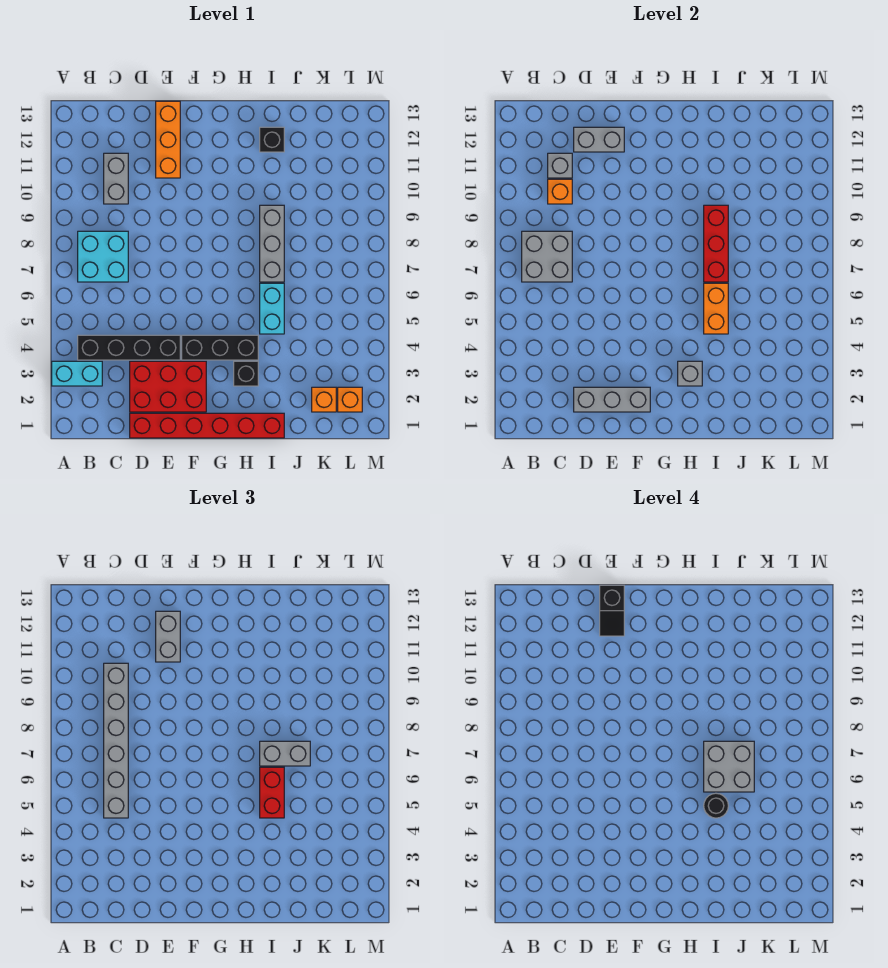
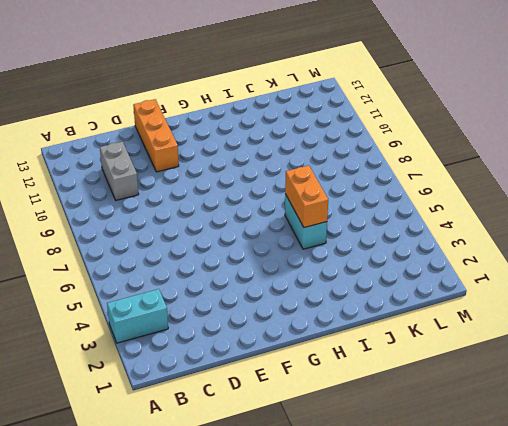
none -> black 1x4 brick [78,335,180,360]
none -> cyan 2x2 brick [78,231,128,282]
none -> red 1x6 brick [130,413,284,438]

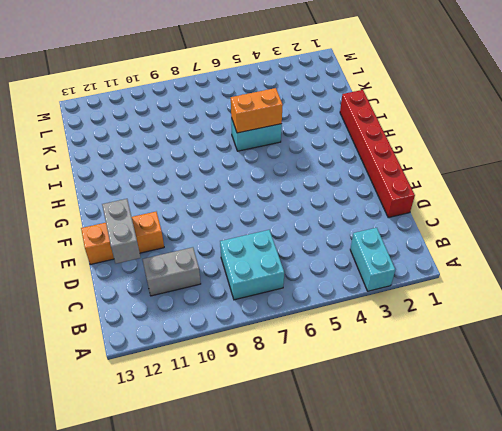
none -> black 1x4 brick [78,335,180,360]
none -> red 2x3 brick [130,361,206,412]
none -> black 1x3 brick [182,335,258,360]

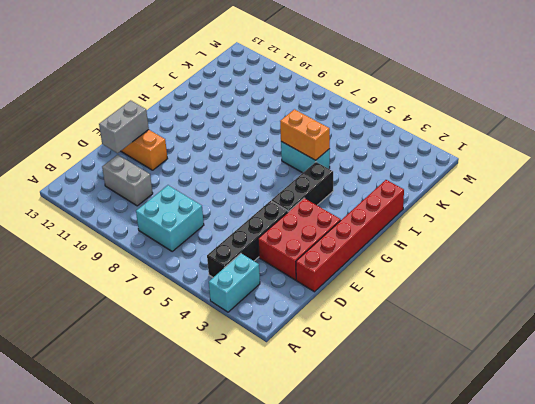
none -> black 1x1 brick [234,361,258,386]
none -> grey 1x3 brick [260,205,284,282]
none -> black 1x1 brick [260,127,284,152]

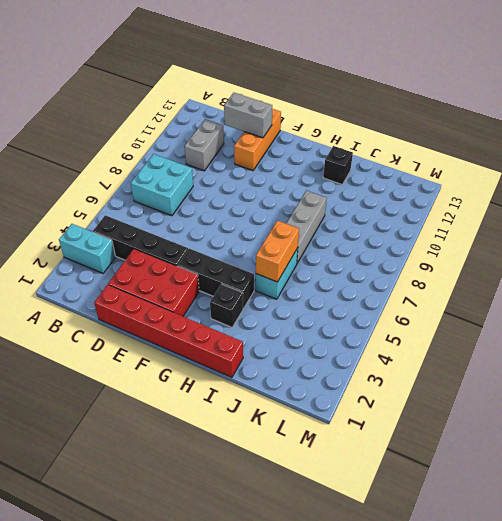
none -> orange 1x1 brick [312,387,336,412]
none -> orange 1x1 brick [338,387,362,412]
none -> grey 2x2 brick [522,231,572,282]

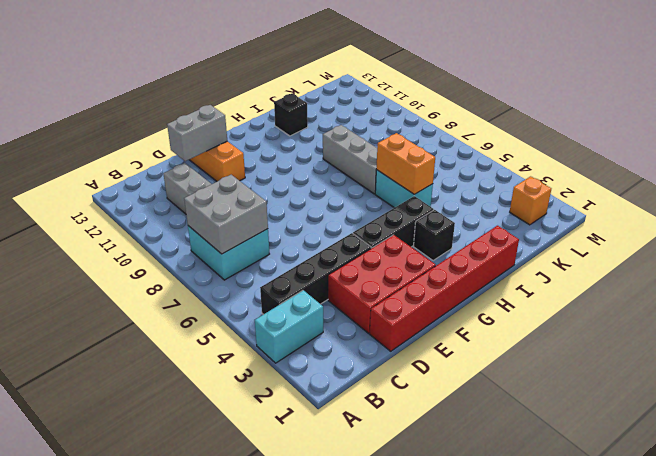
none -> orange 1x1 brick [312,387,336,412]
none -> orange 1x1 brick [548,179,572,204]
none -> grey 1x1 brick [548,153,572,178]

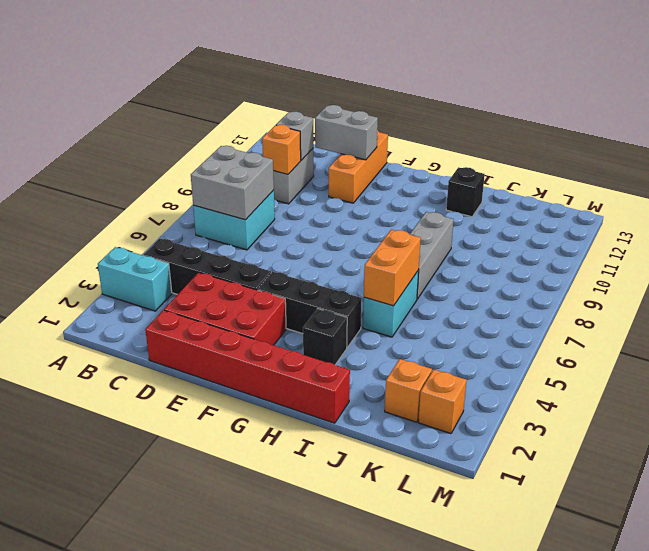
none -> grey 1x3 brick [574,387,650,412]
none -> grey 1x1 brick [678,361,702,386]
none -> red 1x3 brick [704,205,728,282]

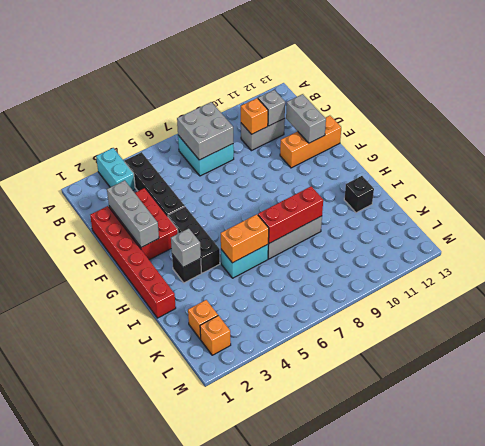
none -> grey 1x6 brick [104,663,128,818]
none -> grey 1x2 brick [156,611,180,662]
none -> red 1x2 brick [260,767,284,818]

